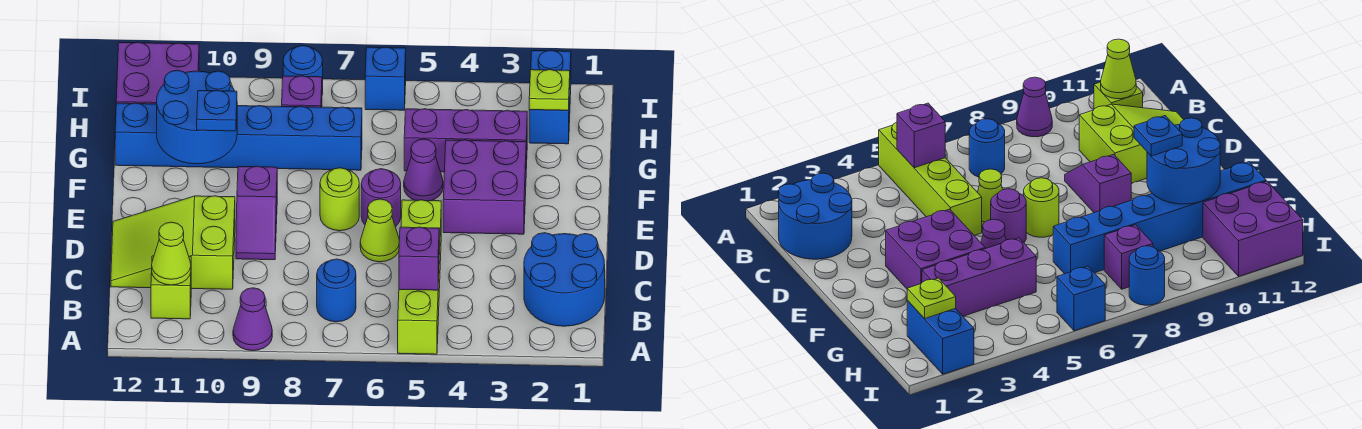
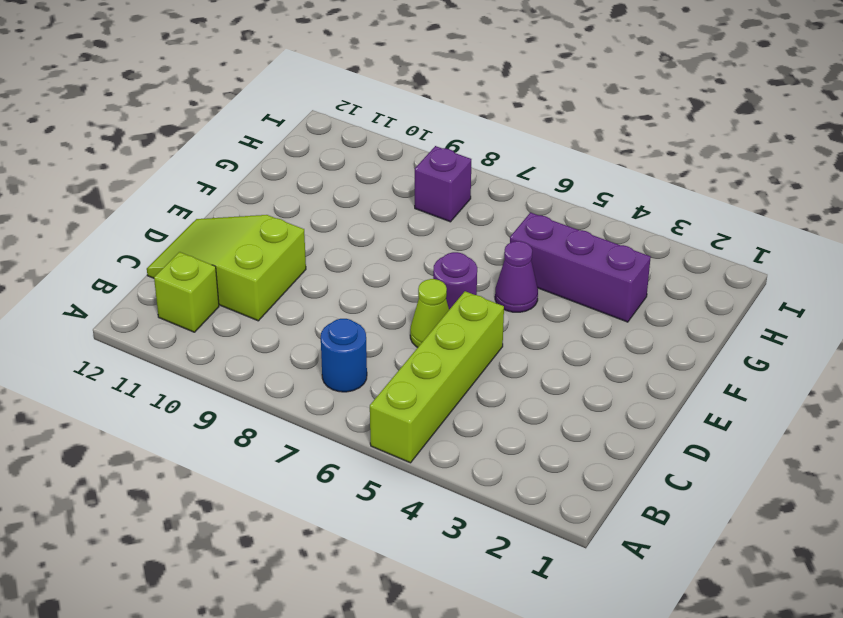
none -> purple 1x1 cone [233,288,272,351]
none -> blue 2x2 round brick [524,233,605,326]
none -> purple 1x2 slope [236,166,277,260]

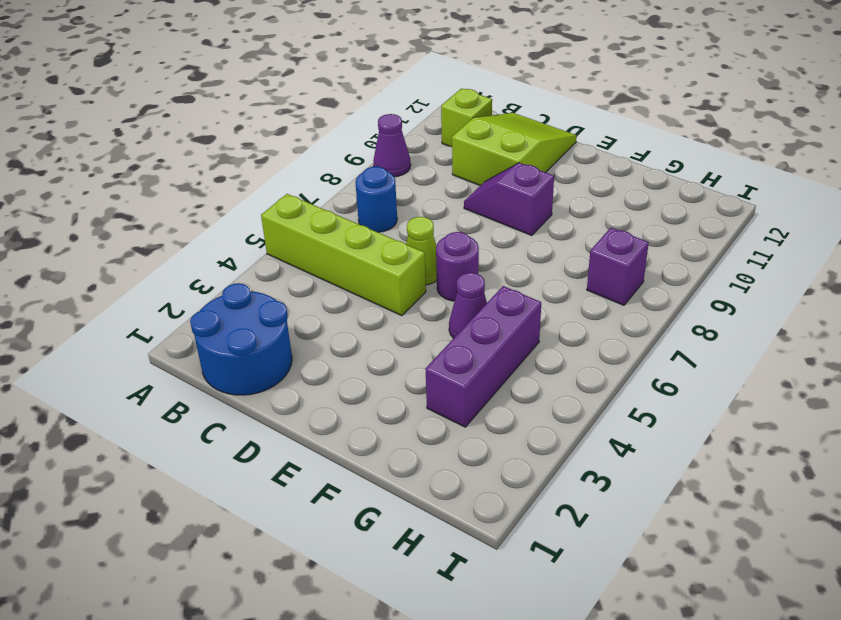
none -> purple 2x2 brick [443,140,526,234]
none -> lime 1x1 round brick [320,168,359,231]
none -> blue 1x6 brick [115,103,362,170]

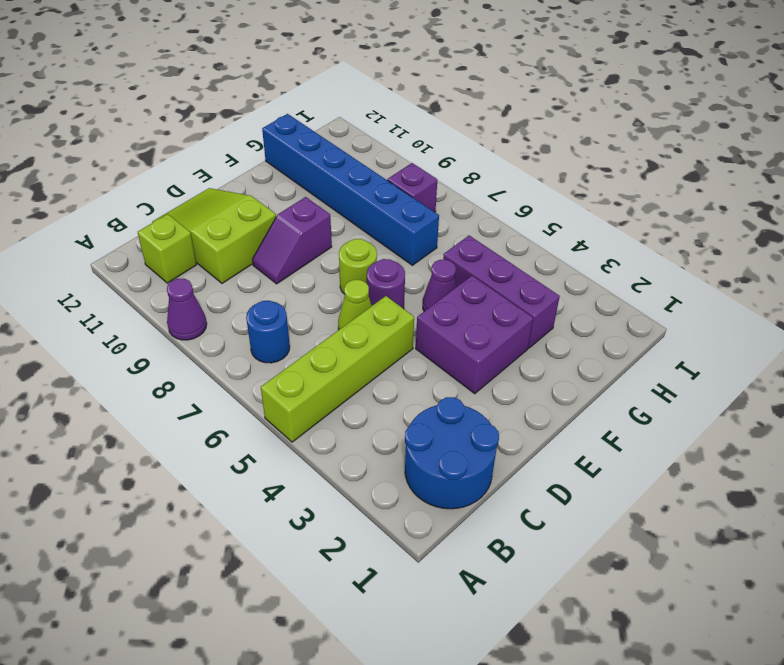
none -> blue 1x2 brick [529,50,571,144]
none -> purple 2x2 brick [116,42,199,104]
none -> blue 1x1 brick [365,47,406,110]

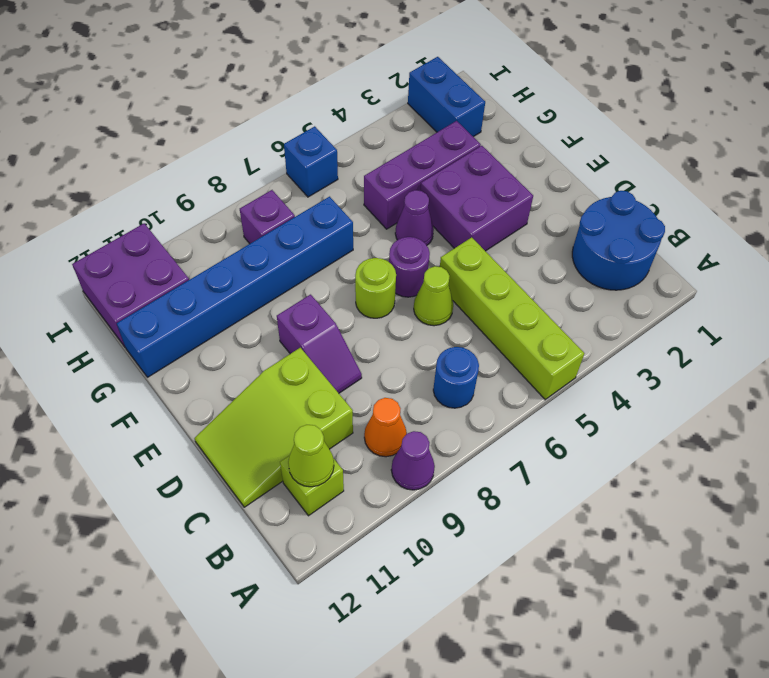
orange 1x1 cone [364,398,407,457] -> none
none -> blue 1x1 round brick [283,46,323,94]
none -> purple 1x1 brick [399,227,439,290]
none -> blue 2x2 round brick [157,70,237,164]

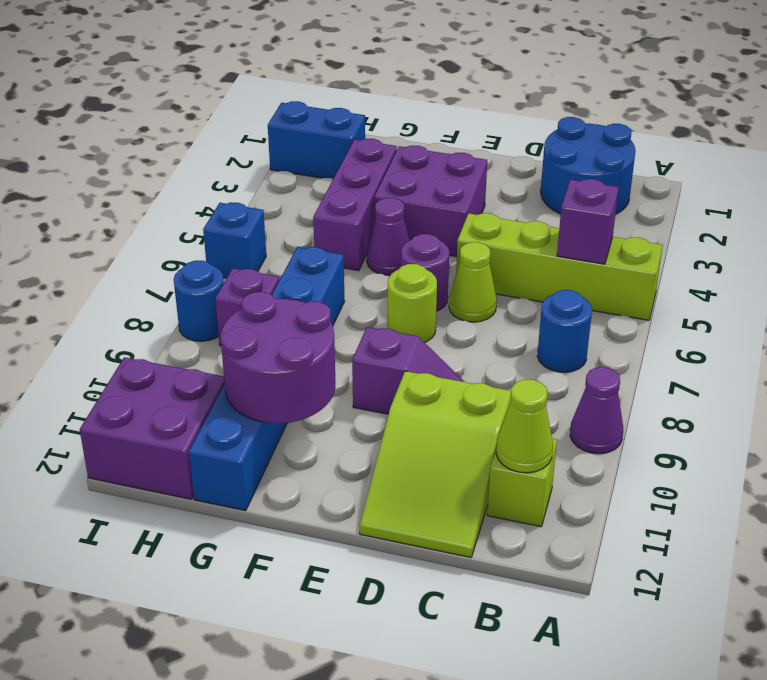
purple 2x2 round brick [221,292,336,424] -> blue 2x2 round brick [157,70,237,164]
none -> lime 1x1 plate [529,70,570,110]
none -> blue 1x1 plate [197,90,237,131]

